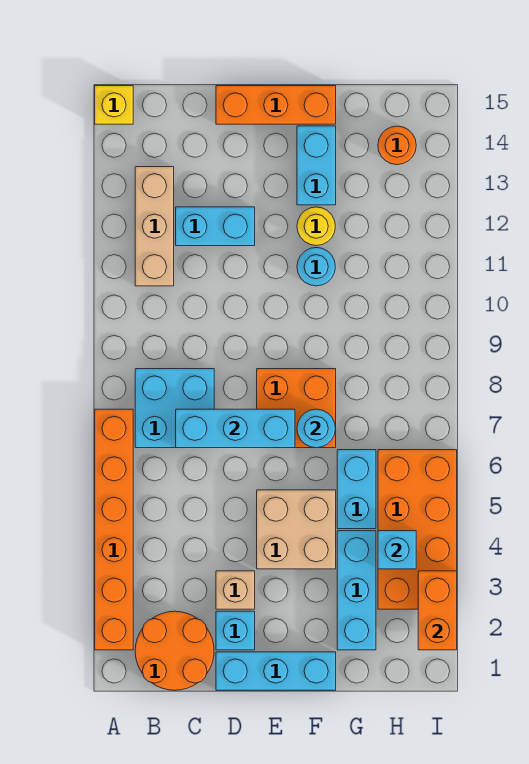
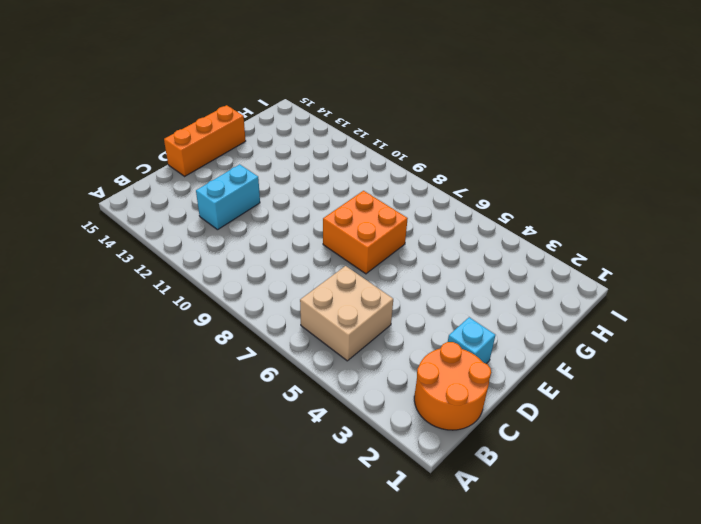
tan 2x2 brick [300,266,393,361] -> tan 2x2 brick moved to [257,490,336,569]
none -> orange 1x6 brick [95,409,133,650]
none -> yellow 1x1 brick [95,86,133,124]
none -> cyan 2x2 brick [135,369,214,448]

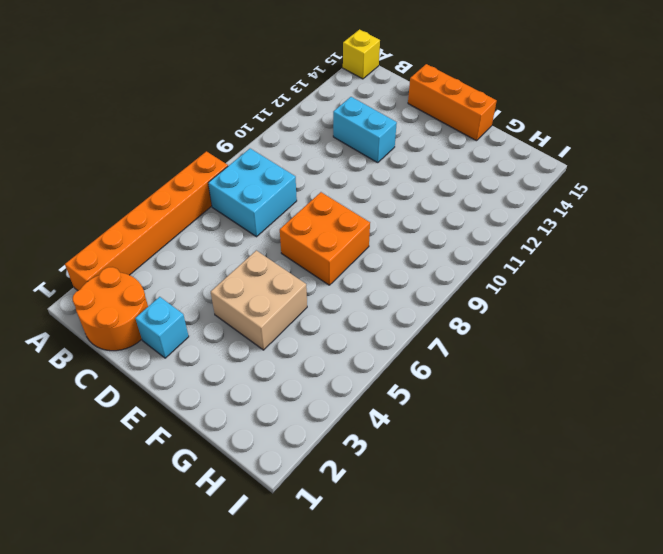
none -> tan 1x3 brick [135,167,174,286]
none -> cyan 1x3 brick [216,652,336,690]
none -> tan 1x1 brick [216,571,255,609]

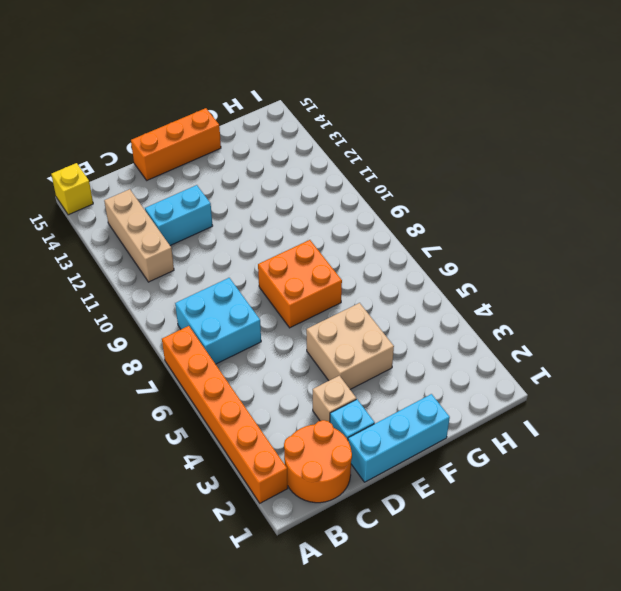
none -> cyan 1x1 round brick [297,248,335,286]
none -> yellow 1x1 round brick [297,207,335,245]
none -> cyan 1x2 brick [297,126,336,205]

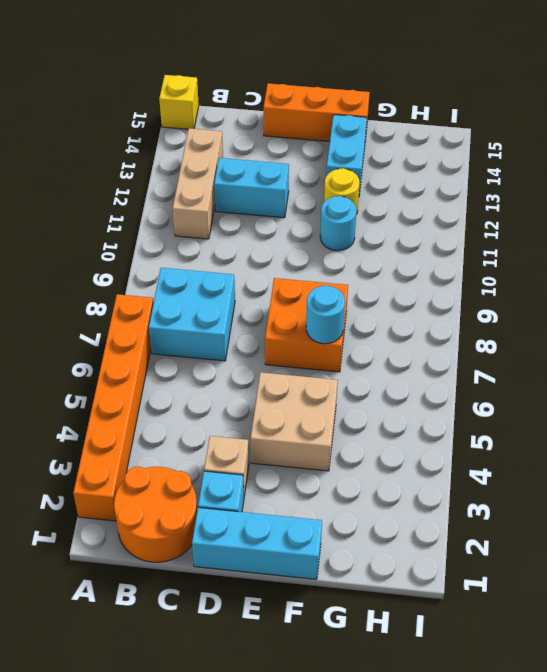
none -> cyan 1x3 brick [337,531,376,650]
none -> cyan 1x2 brick [337,450,376,529]
none -> orange 2x4 brick [378,450,457,609]

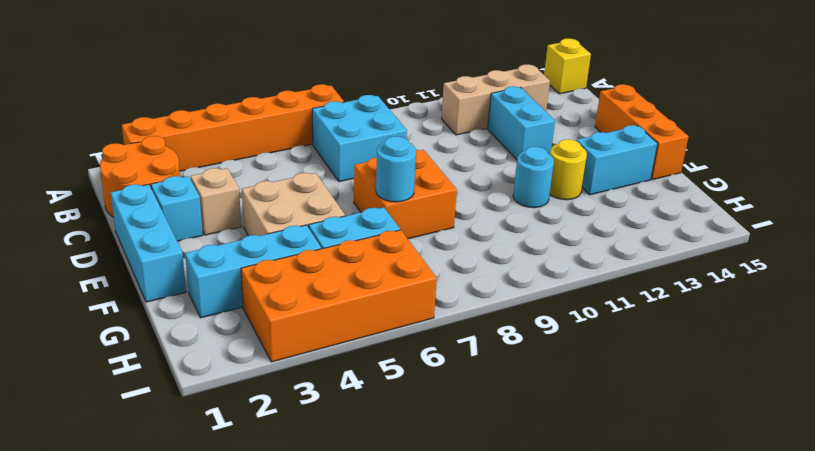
none -> orange 1x1 round brick [378,126,416,165]
none -> cyan 1x3 brick [176,409,295,448]
none -> cyan 1x1 brick [378,531,416,569]

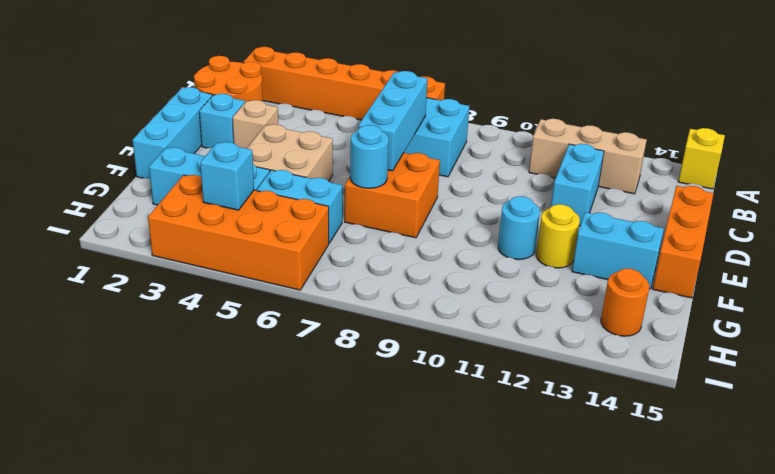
none -> orange 1x2 brick [418,571,457,650]

